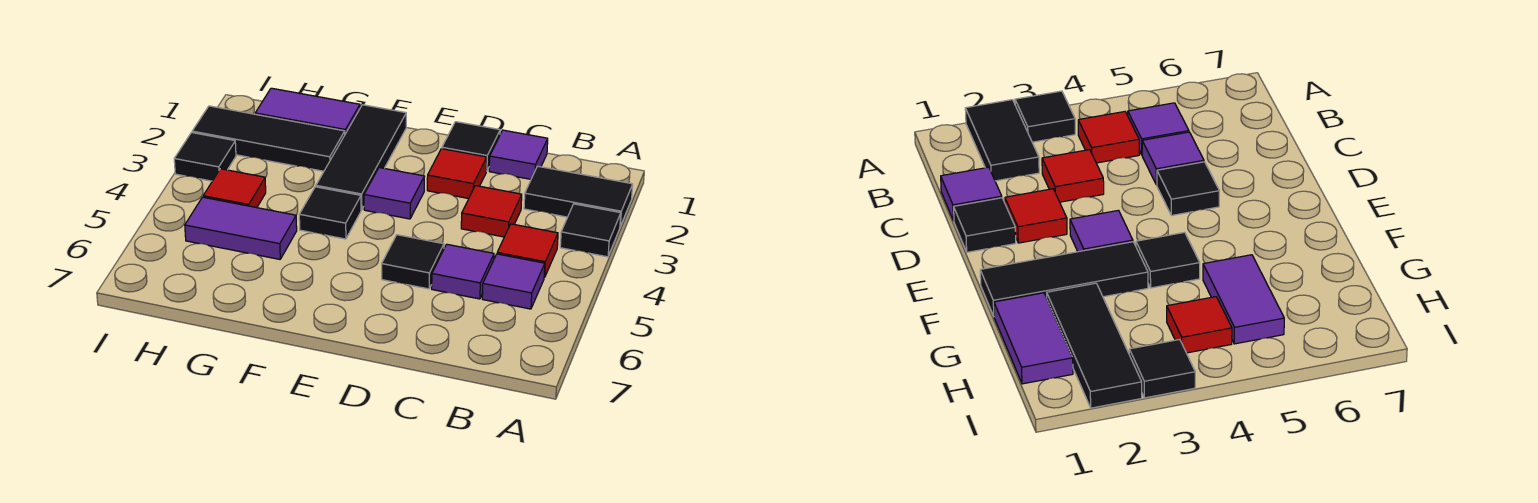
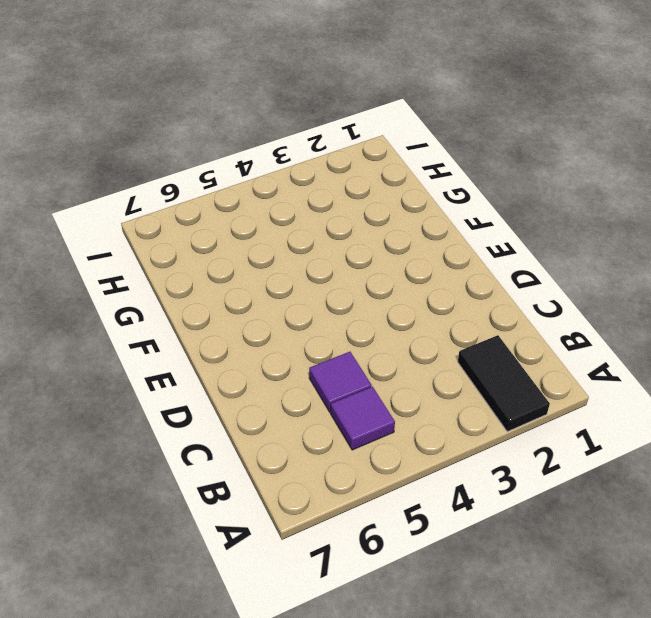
none -> black 1x1 tile [560,204,621,257]
none -> red 1x1 tile [497,224,558,278]
none -> purple 1x1 tile [489,130,548,179]

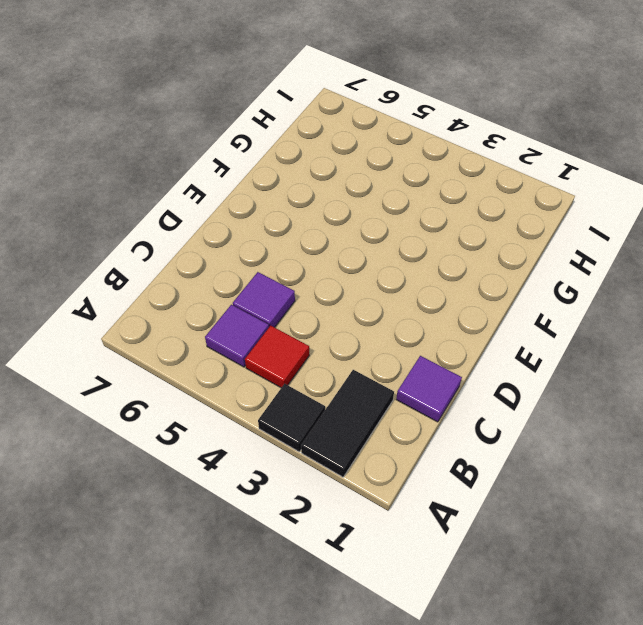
none -> red 1x1 tile [461,186,522,237]
none -> black 1x1 tile [442,122,500,171]
none -> red 1x1 tile [427,149,487,199]

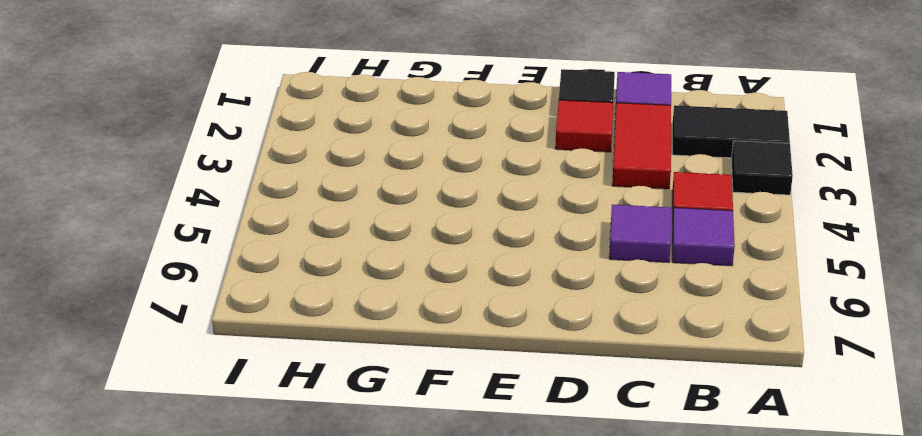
red 1x2 tile [612,103,671,189] -> red 1x1 tile [461,186,522,237]
none -> black 1x1 tile [382,235,444,289]
none -> purple 1x1 tile [364,168,424,219]
none -> black 1x3 tile [316,105,406,210]

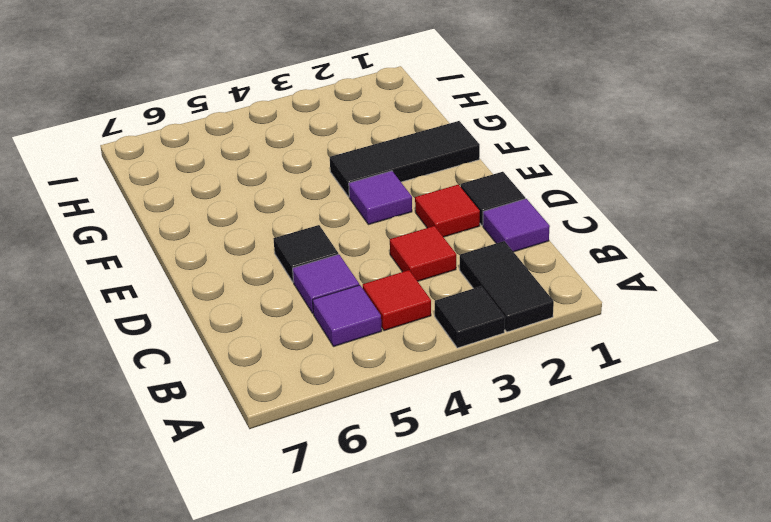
none -> black 1x1 tile [299,187,361,239]
none -> purple 1x2 tile [255,88,360,134]
none -> black 1x3 tile [192,106,345,171]

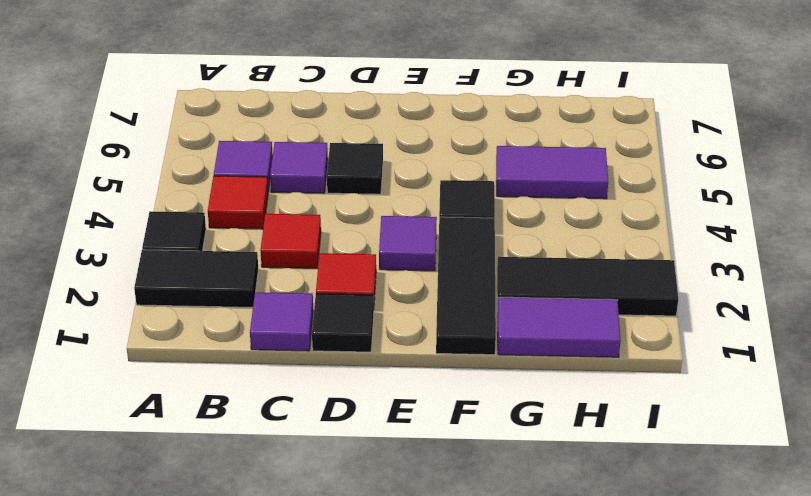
none -> red 1x1 tile [203,169,266,208]
none -> black 1x1 tile [174,133,236,181]

